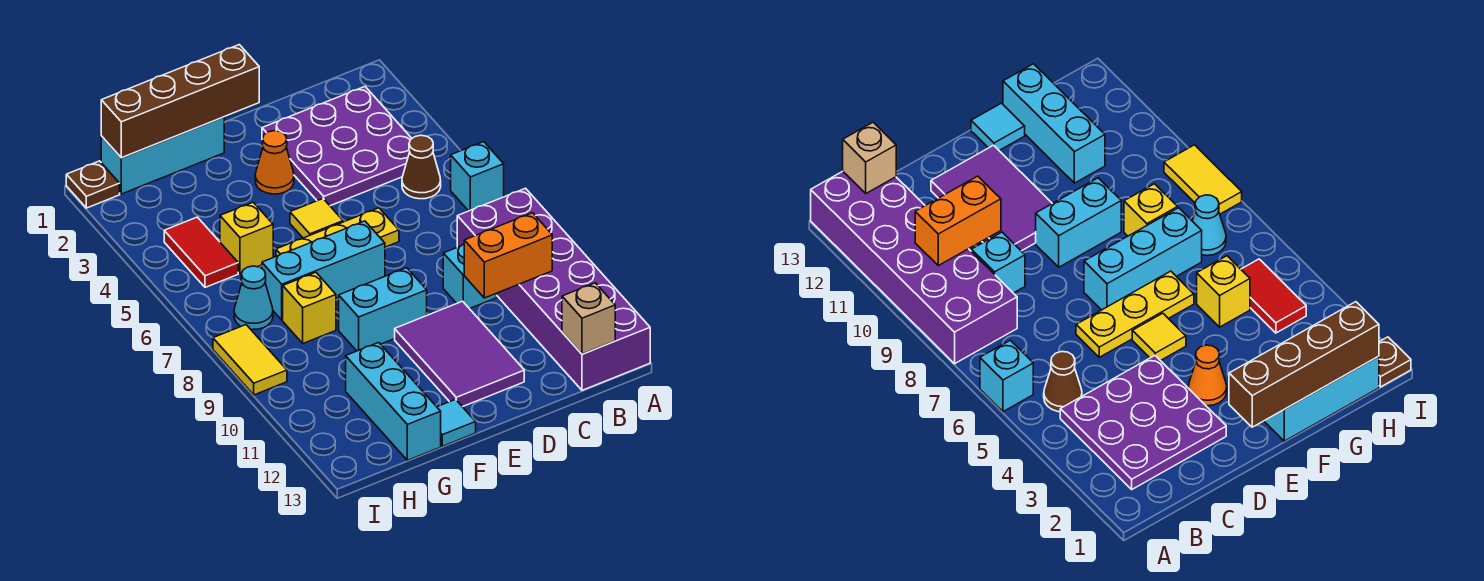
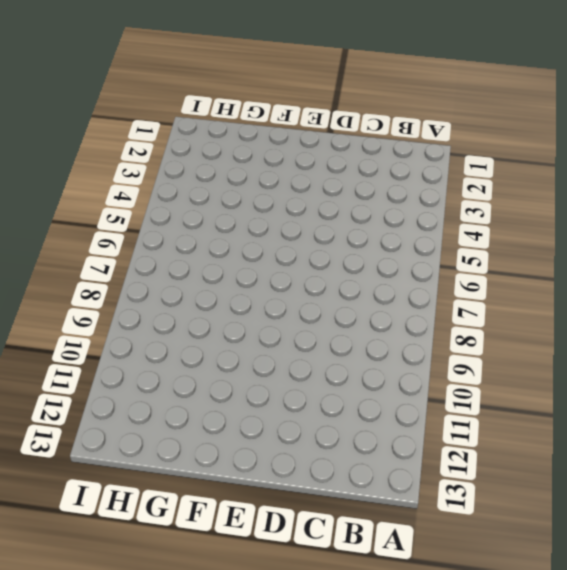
none -> cyan 1x1 brick [451,142,504,211]
none -> purple 2x6 brick [457,188,650,390]
none -> purple 3x3 plate [262,87,412,206]

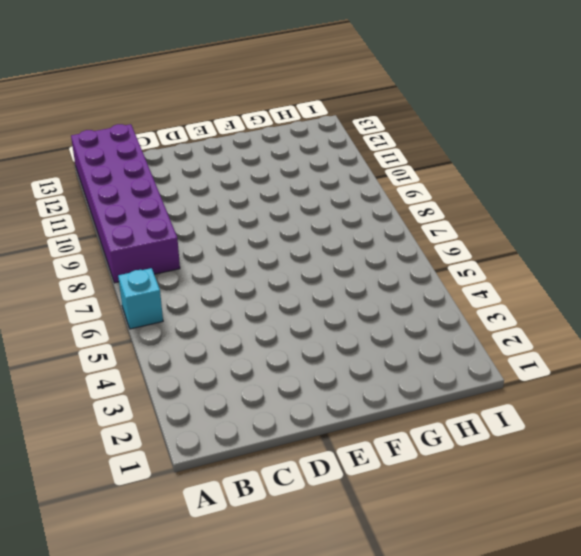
none -> purple 3x3 plate [262,87,412,206]
none -> brown 1x1 cone [402,135,441,199]
none -> cyan 1x1 brick [443,244,497,309]

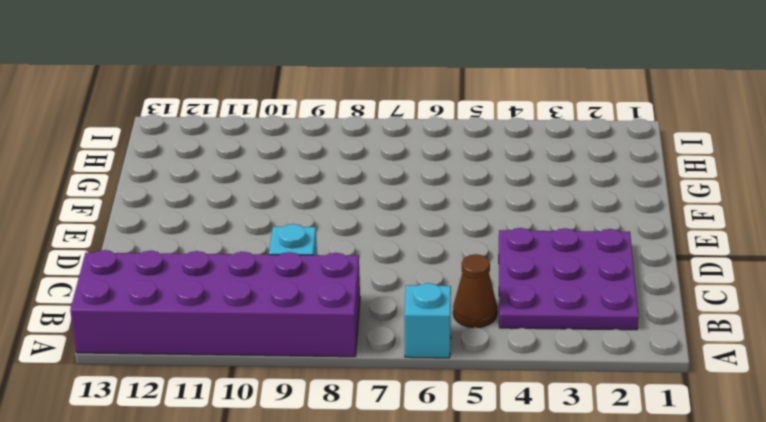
none -> yellow 1x3 plate [276,208,399,256]
none -> purple 2x3 tile [395,301,524,407]
none -> orange 1x1 cone [255,131,294,194]

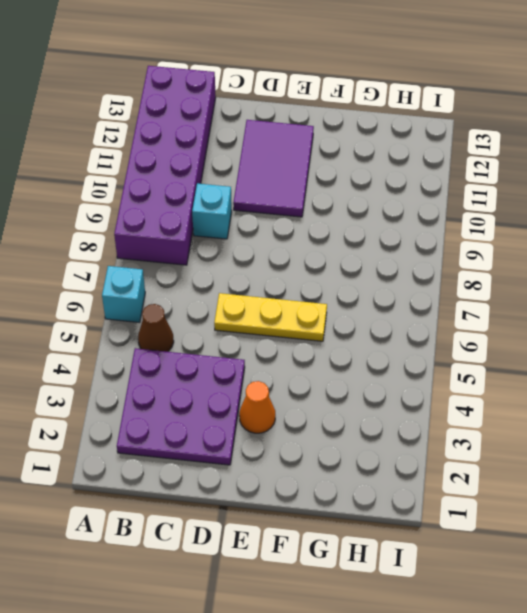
none -> yellow 1x1 tile [290,199,343,238]
none -> cyan 1x3 brick [262,221,385,320]
none -> cyan 1x2 brick [339,268,427,351]

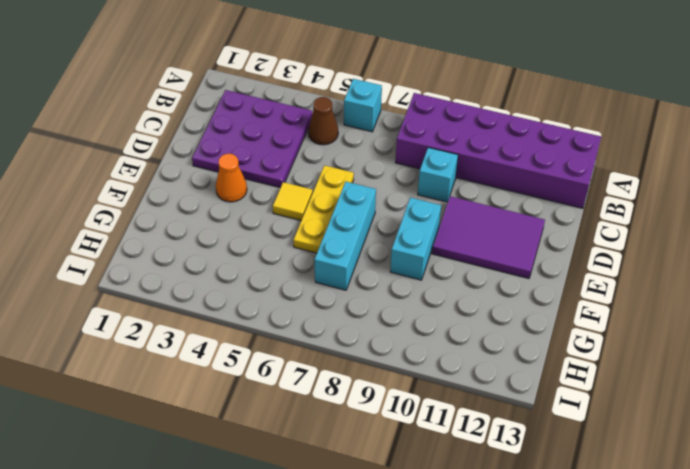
none -> cyan 1x3 brick [101,117,224,194]
none -> cyan 1x1 tile [437,399,476,446]
none -> yellow 1x1 brick [220,202,273,273]

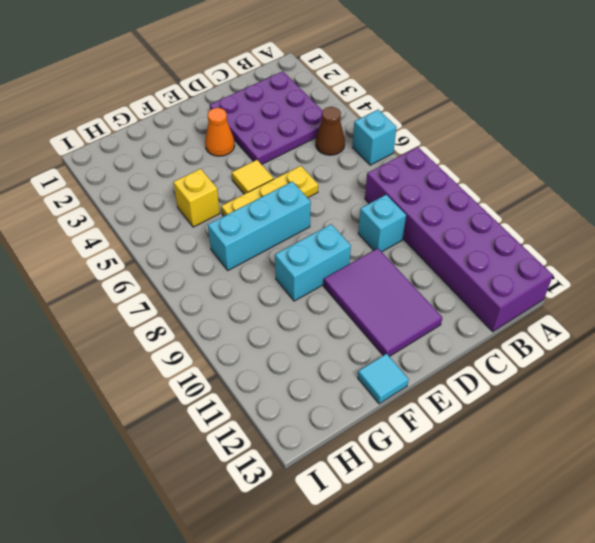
none -> cyan 1x3 brick [101,117,224,194]
none -> yellow 1x1 brick [283,272,336,343]
none -> cyan 1x3 brick [346,342,441,460]

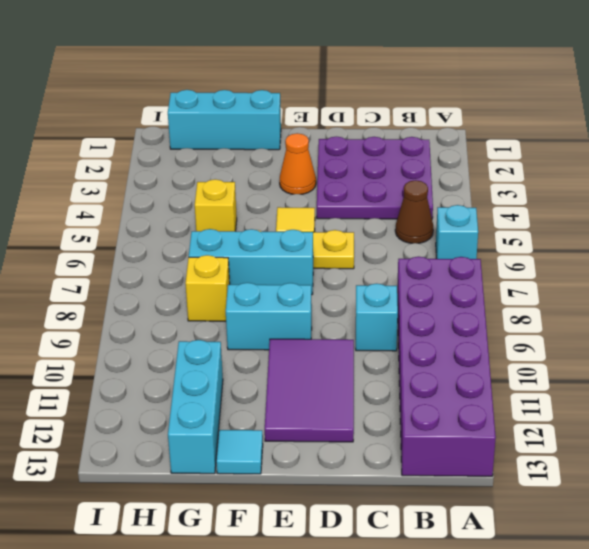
none -> red 1x2 tile [164,217,238,287]
none -> cyan 1x1 cone [234,266,273,330]
none -> brown 1x1 plate [66,161,120,208]

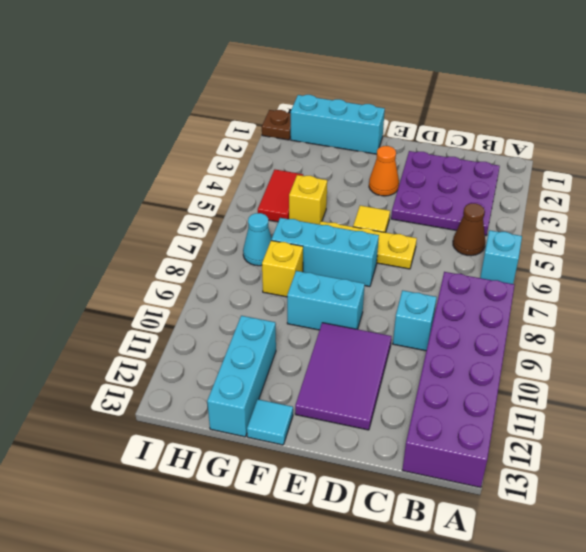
none -> yellow 1x2 tile [213,325,287,395]
none -> orange 1x2 brick [464,213,552,298]
none -> tan 1x1 brick [562,283,615,354]

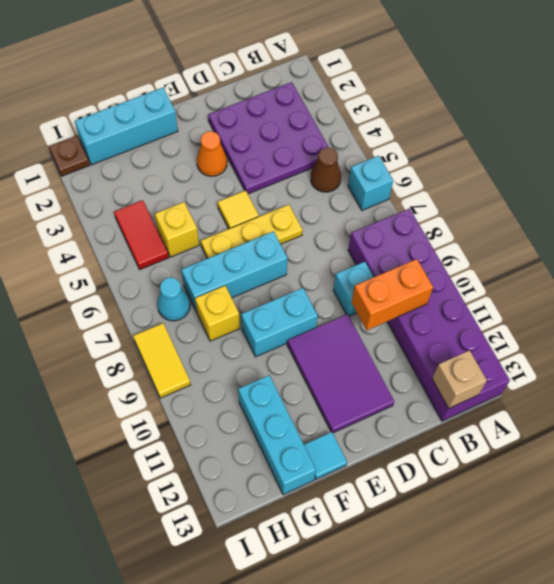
none -> brown 1x4 brick [101,45,259,158]

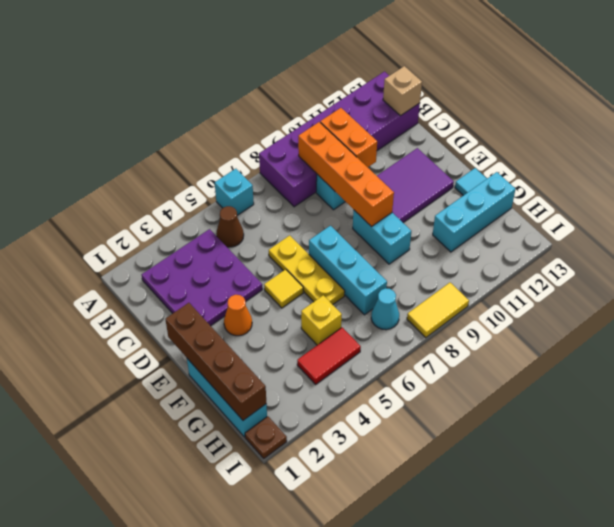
orange 1x4 brick [298,122,394,227] -> none
none -> yellow 1x1 brick [283,272,336,343]

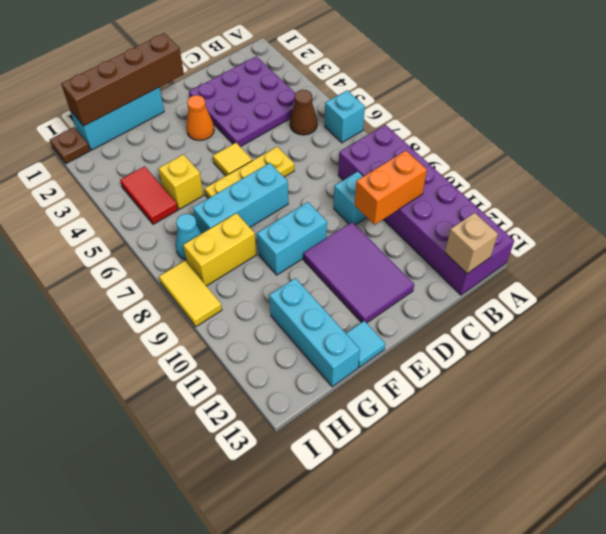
yellow 1x2 brick [183,213,257,286] -> yellow 1x1 brick [283,272,336,343]

